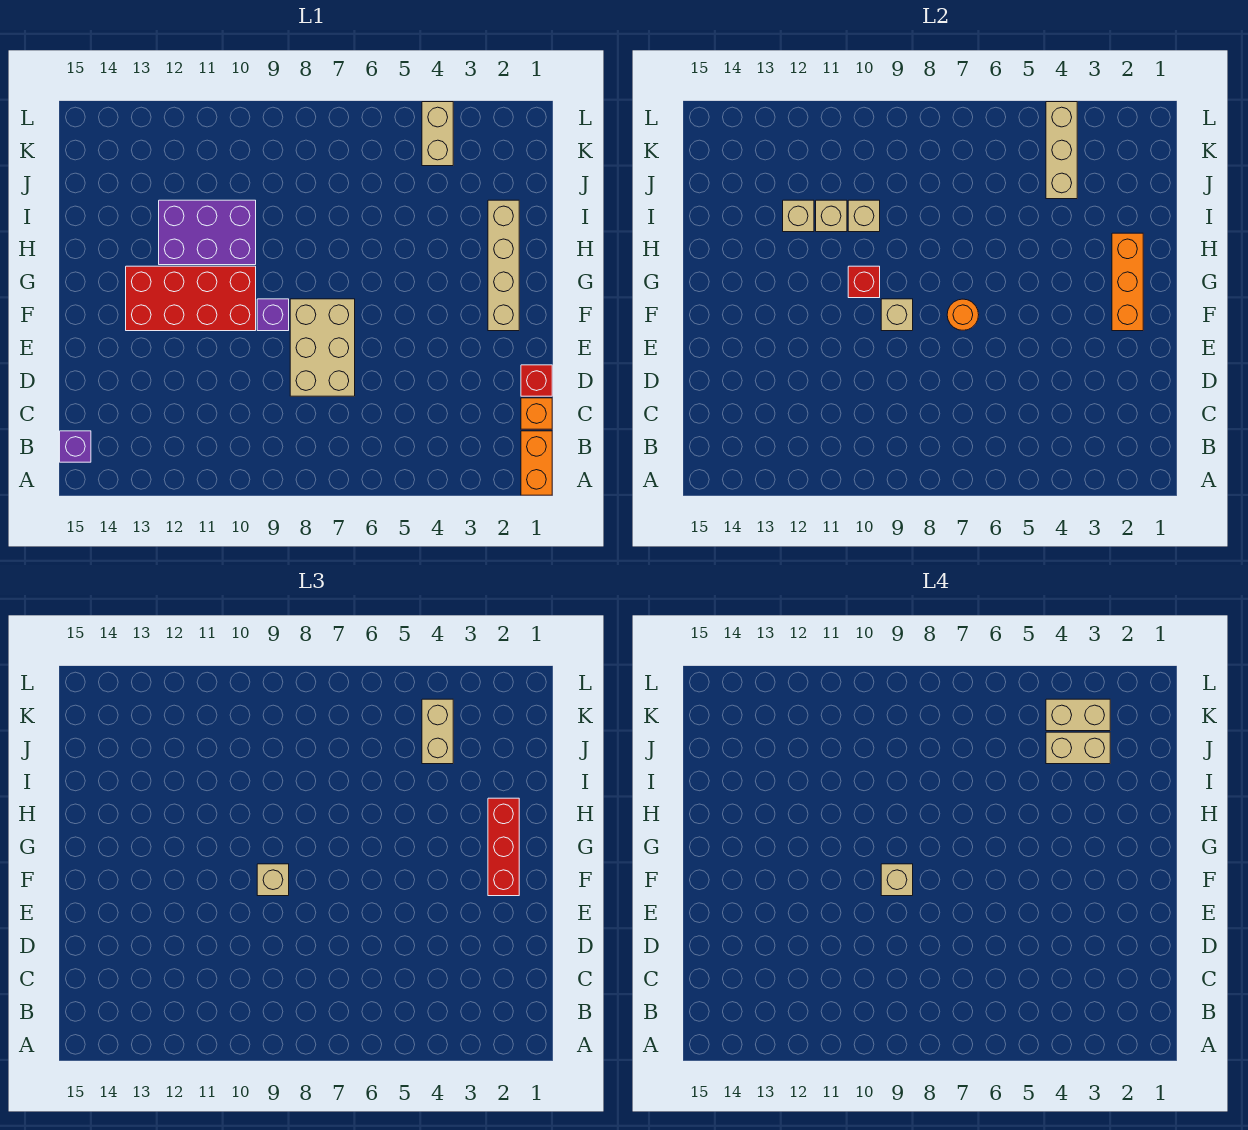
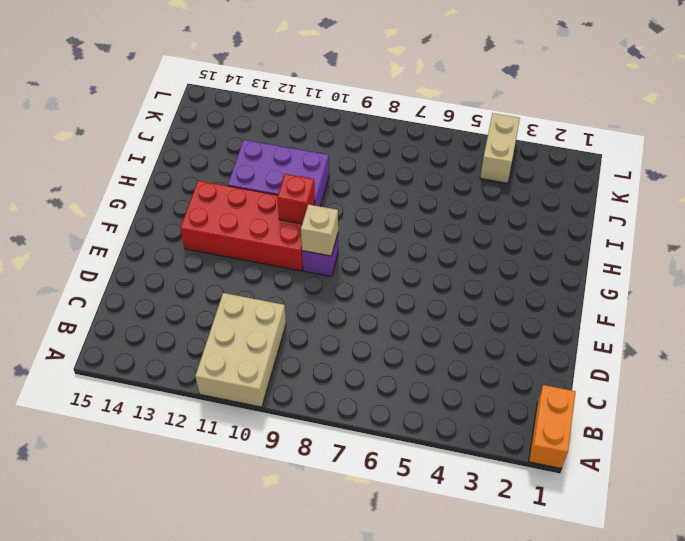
tan 2x3 brick [195,293,286,407] -> tan 2x3 brick moved to [290,299,355,396]
none -> purple 1x1 brick [60,431,91,462]
none -> orange 1x1 brick [521,398,552,429]
none -> red 1x1 brick [521,365,552,396]

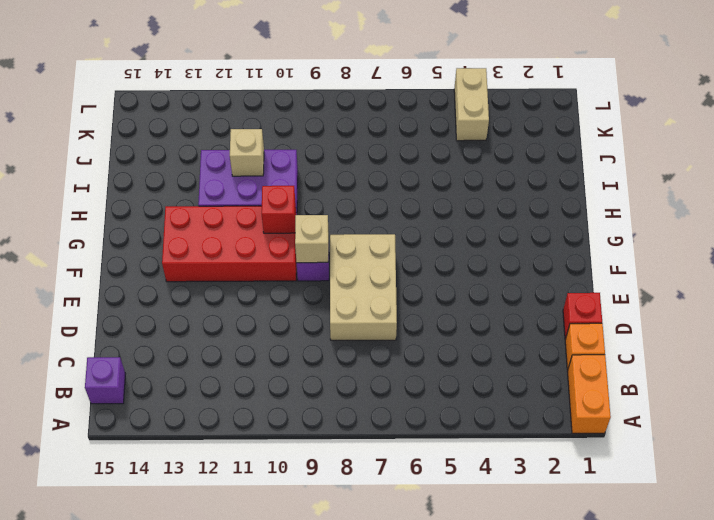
none -> tan 1x4 brick [488,200,519,331]
none -> orange 1x3 brick [1112,233,1143,331]
none -> orange 1x1 round brick [947,299,979,330]

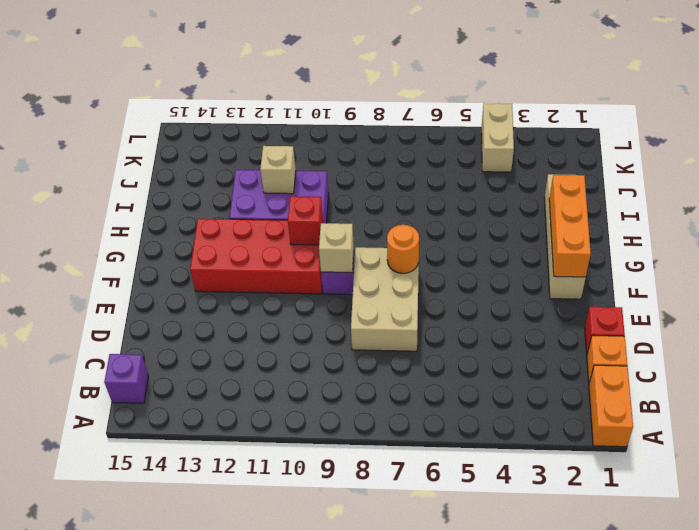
none -> tan 1x1 brick [848,200,880,232]
none -> tan 1x1 brick [783,200,814,232]
none -> tan 1x3 brick [1046,102,1077,199]

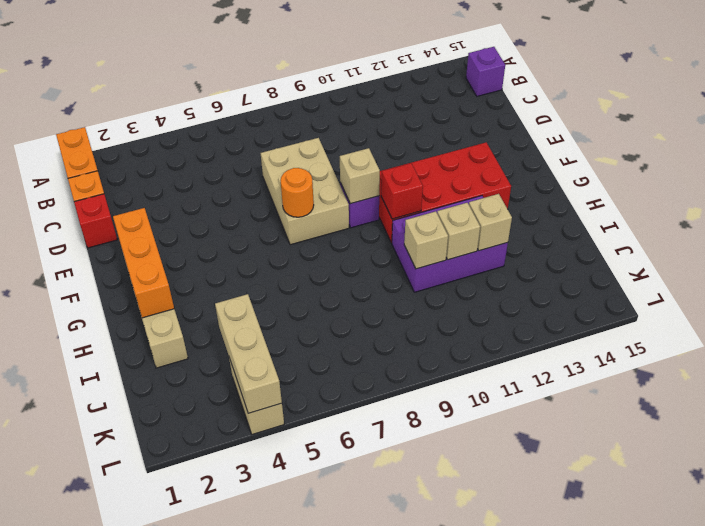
none -> red 1x3 brick [488,798,519,896]
none -> tan 1x1 brick [257,864,289,896]
none -> tan 1x2 brick [422,699,453,764]

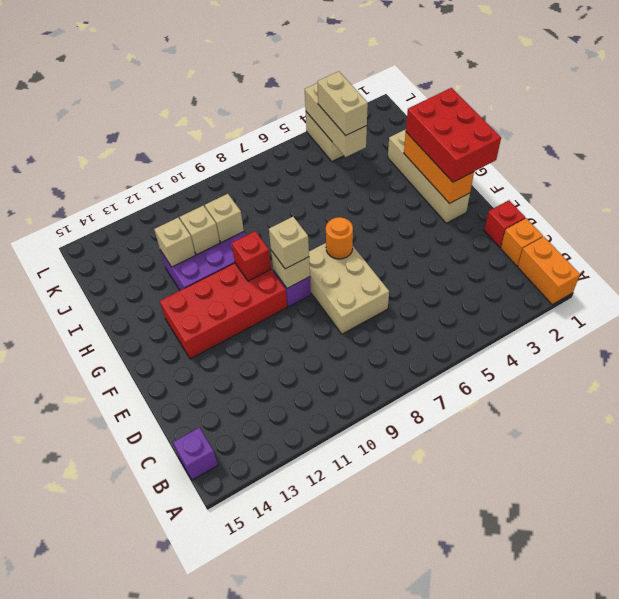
red 2x3 brick [406,88,501,182] -> red 1x3 brick [488,798,519,896]
none -> tan 1x1 brick [881,864,913,896]
none -> tan 1x2 brick [1046,732,1110,764]
none -> tan 1x2 brick [1046,699,1110,731]

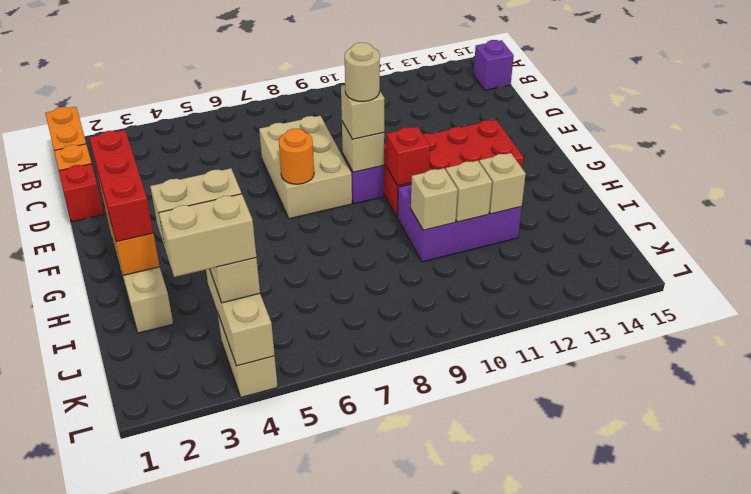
tan 1x1 round brick [345,43,380,102] -> tan 1x1 brick [881,864,913,896]

